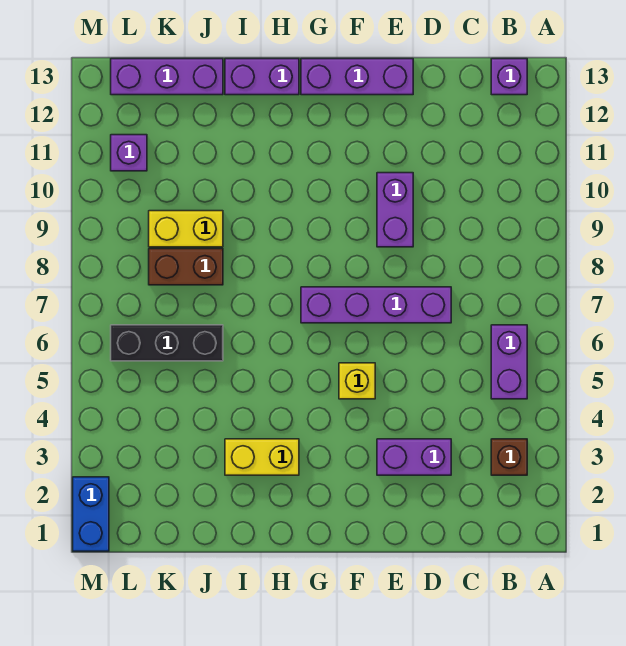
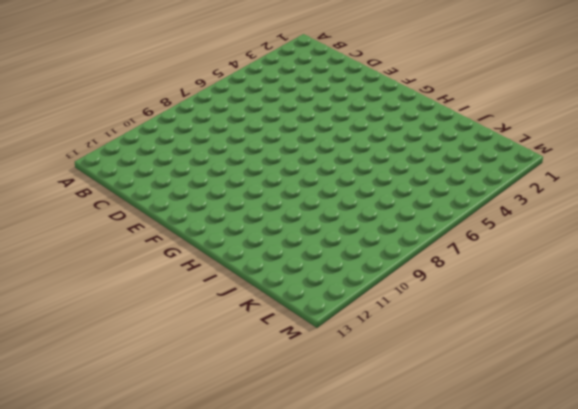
none -> brown 1x1 brick [491,439,527,475]
none -> purple 1x2 brick [491,325,527,399]
none -> purple 1x1 brick [491,59,527,95]

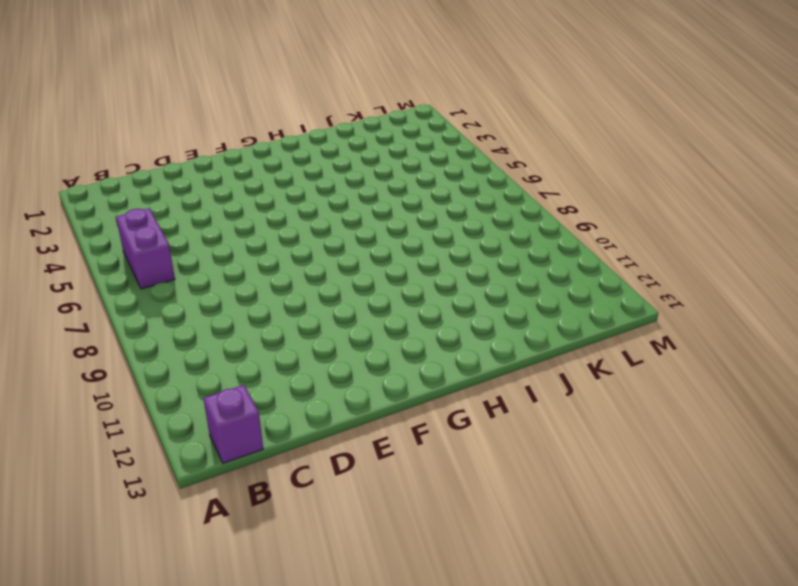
none -> brown 1x1 brick [491,439,527,475]
none -> purple 1x2 brick [377,439,451,475]
none -> purple 1x4 brick [301,287,451,323]

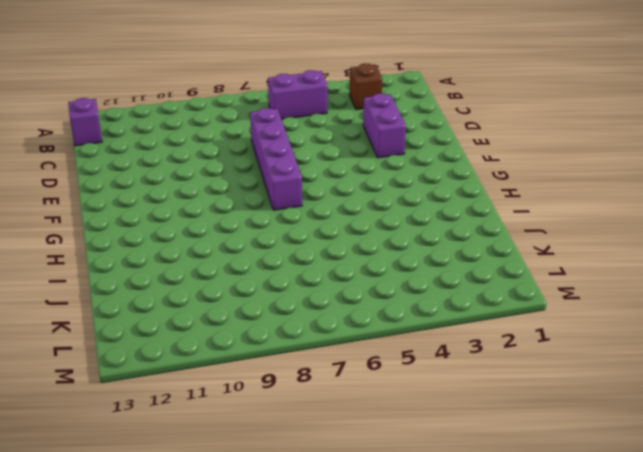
none -> purple 1x2 brick [377,173,413,247]
none -> purple 1x3 brick [301,59,413,95]
none -> yellow 1x1 brick [339,363,375,399]

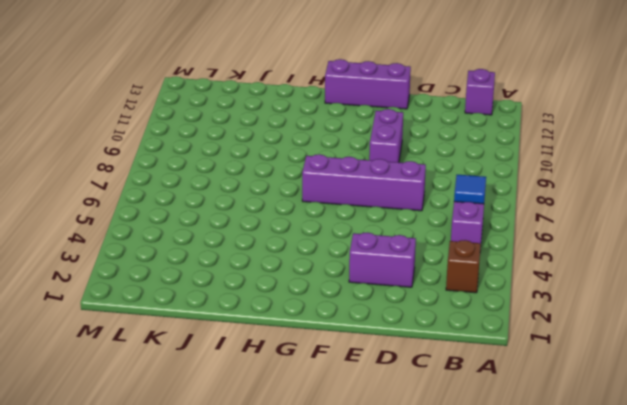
blue 1x1 tile [454,175,486,204] -> none
none -> yellow 1x1 brick [339,363,375,399]
none -> yellow 1x2 brick [225,439,299,475]
none -> purple 1x2 brick [225,59,299,95]

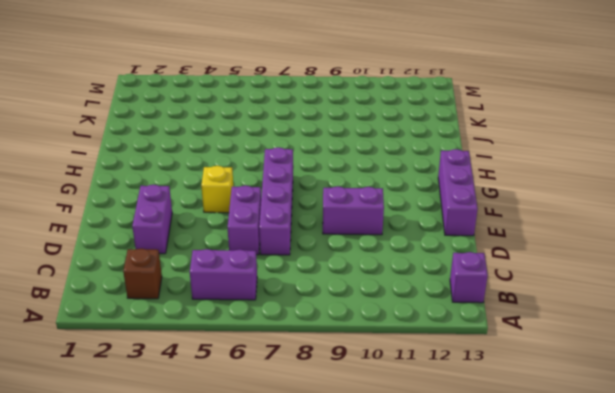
purple 1x2 brick [228,185,261,255] -> purple 1x2 brick moved to [225,59,299,95]
none -> yellow 1x2 brick [225,439,299,475]
none -> black 1x3 brick [111,325,223,361]
none -> brown 1x2 brick [149,249,223,285]

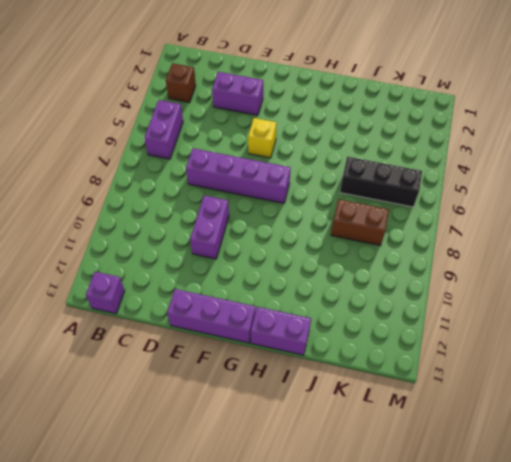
none -> yellow 1x2 brick [225,439,299,475]
none -> yellow 1x2 brick [149,211,223,247]
none -> purple 1x3 brick [111,59,223,95]

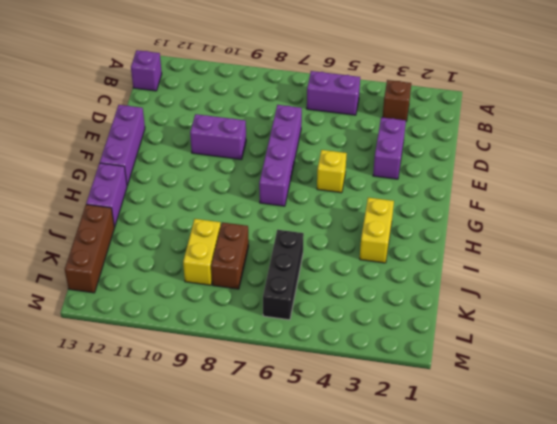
brown 1x3 brick [65,205,114,293] -> purple 1x3 brick [111,59,223,95]
none -> purple 1x1 brick [111,135,147,171]
none -> blue 1x2 brick [73,477,109,551]

